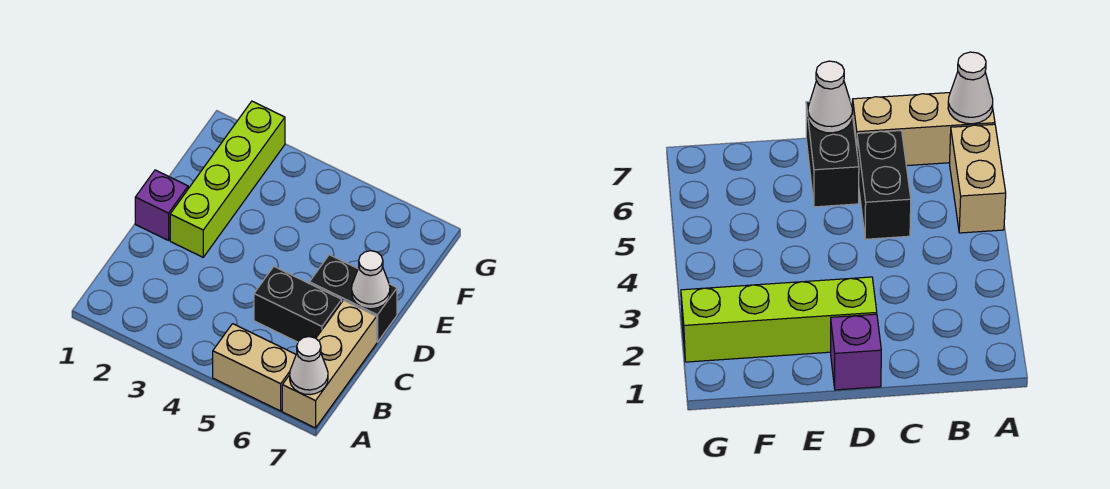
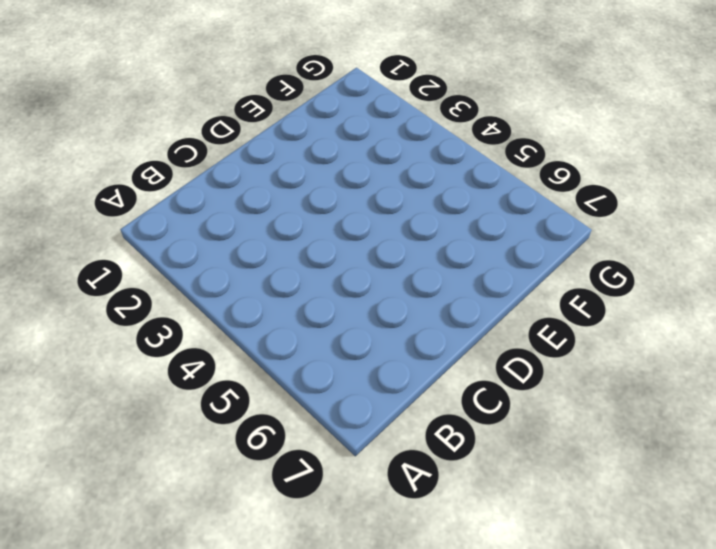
none -> tan 1x2 brick [213,324,296,411]
none -> tan 1x3 brick [282,300,377,428]

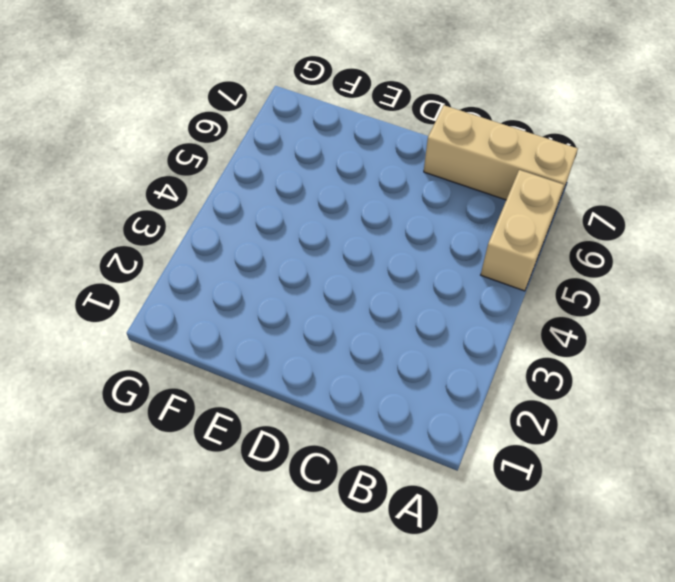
none -> black 1x2 brick [254,267,342,342]
none -> purple 1x1 brick [135,170,188,240]

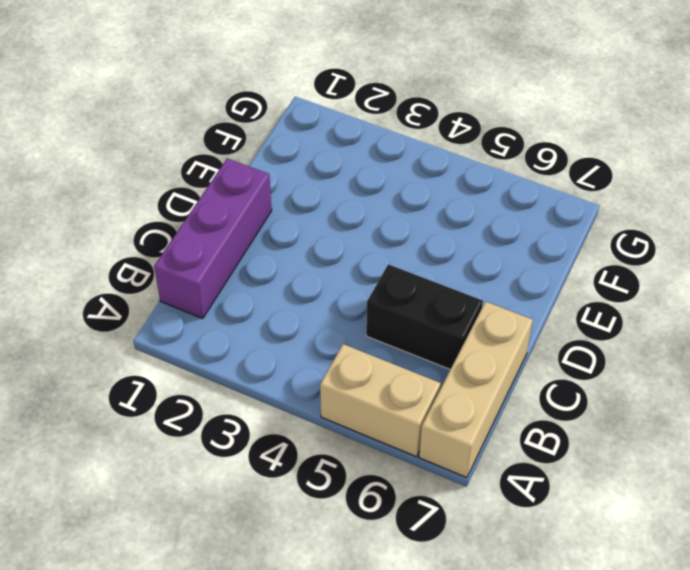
purple 1x3 brick [154,158,272,319] -> purple 1x1 brick [135,170,188,240]
none -> lime 1x4 brick [170,101,285,257]
none -> black 1x2 brick [310,255,397,342]

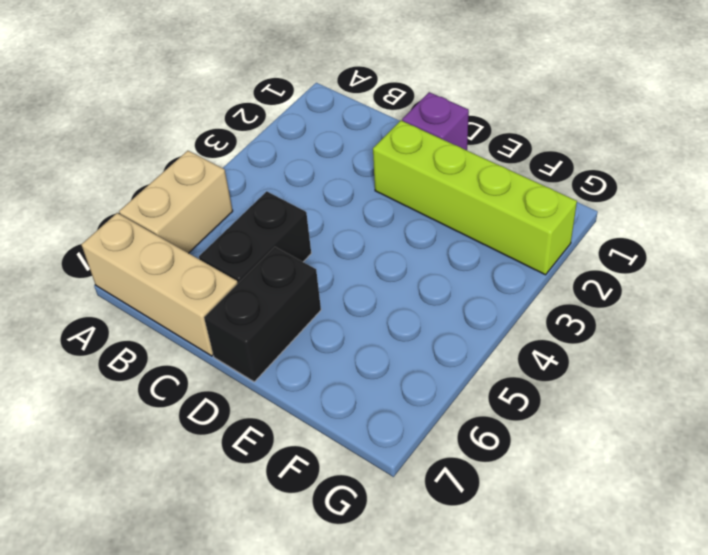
none -> white 1x1 cone [290,337,328,395]
none -> white 1x1 cone [352,251,390,309]

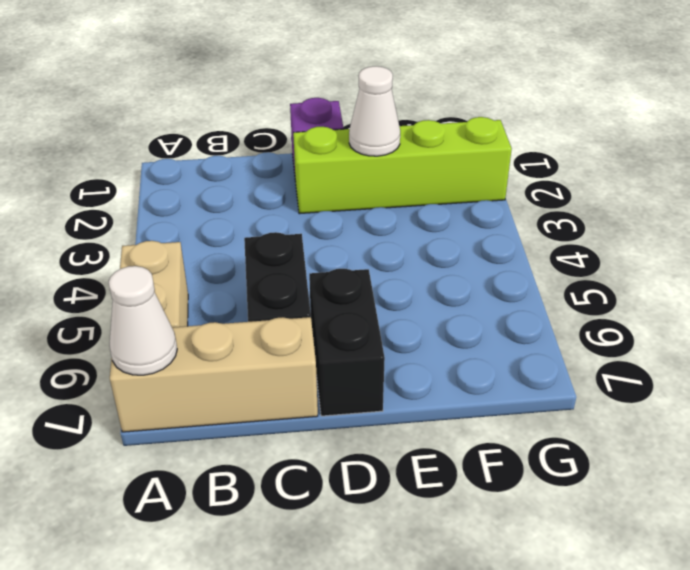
white 1x1 cone [349,66,400,156] -> white 1x1 cone moved to [352,251,390,309]

